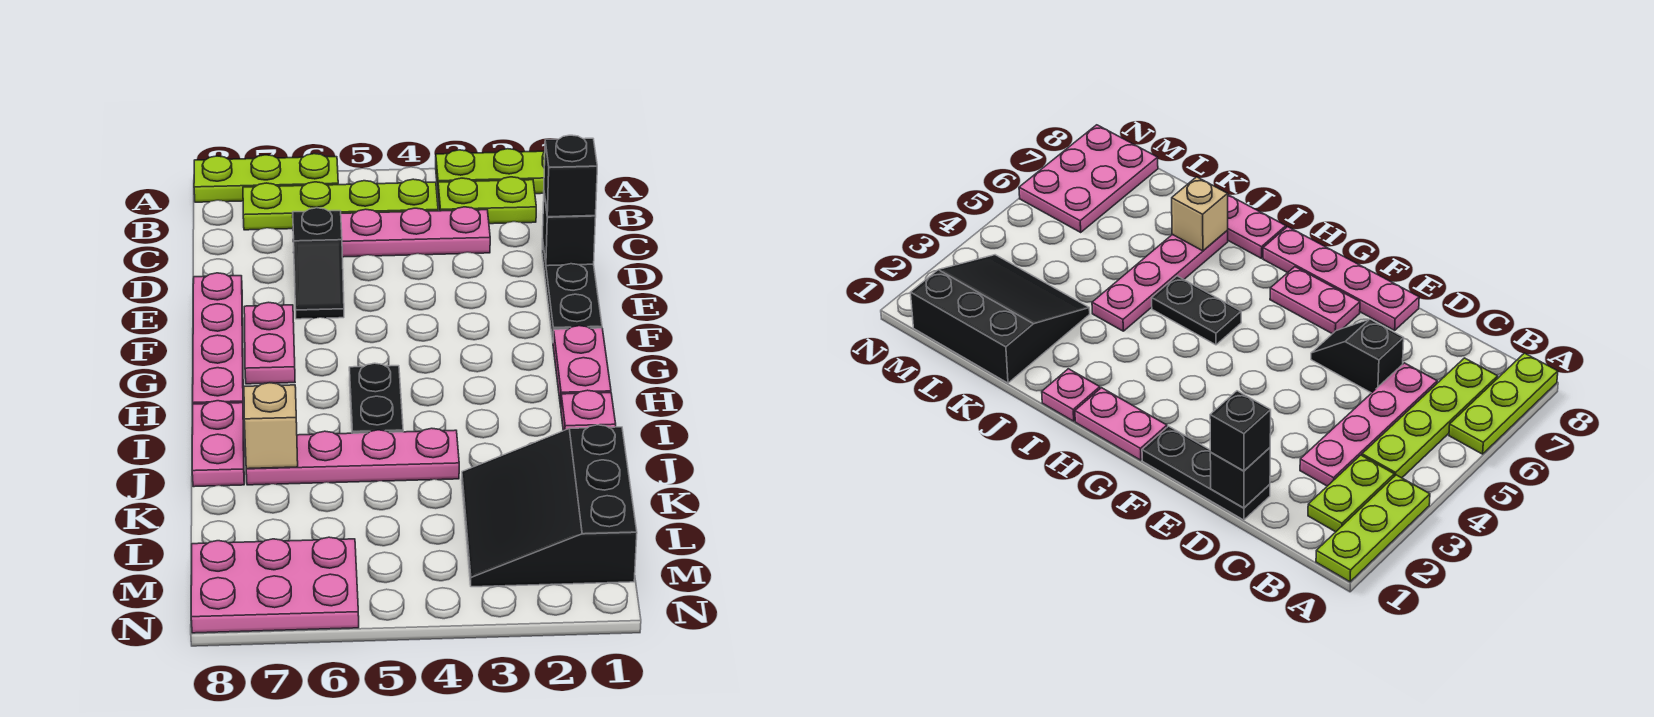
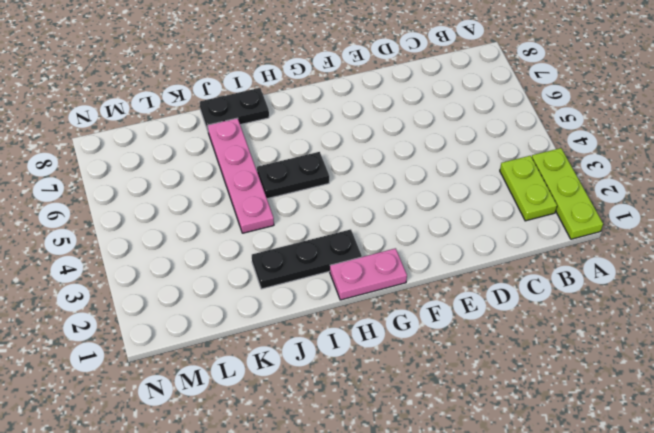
black 1x3 plate [252,229,362,289] -> black 1x3 plate moved to [542,238,602,340]
black 1x2 plate [200,88,269,130] -> pink 1x2 plate [192,401,244,487]
none -> lime 1x3 plate [194,154,338,202]
none -> lime 1x4 plate [243,179,438,230]
none -> pink 1x4 plate [293,207,490,257]

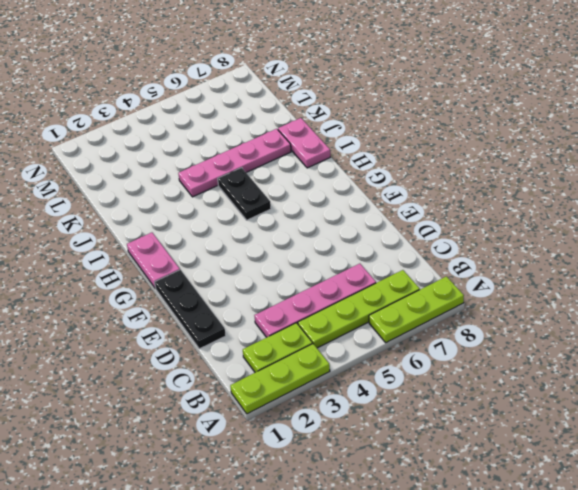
none -> black 1x2 slope [293,208,344,319]
none -> pink 1x4 plate [193,273,244,416]
none -> pink 1x2 plate [244,302,295,384]

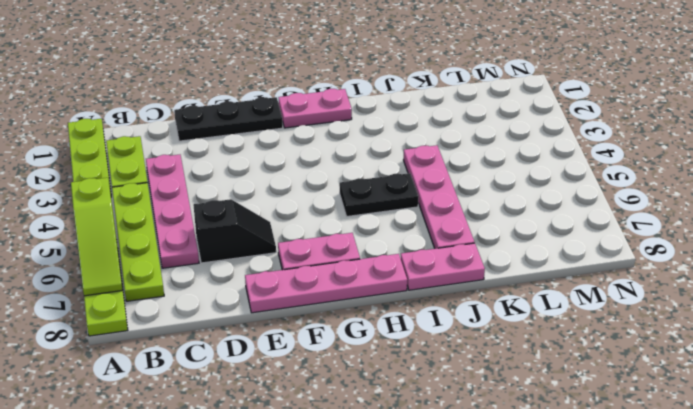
lime 1x3 slope [71,178,123,296] -> none
none -> pink 1x1 plate [561,390,616,431]
none -> black 3x3 slope [462,425,637,587]
none -> pink 2x3 plate [191,537,359,633]

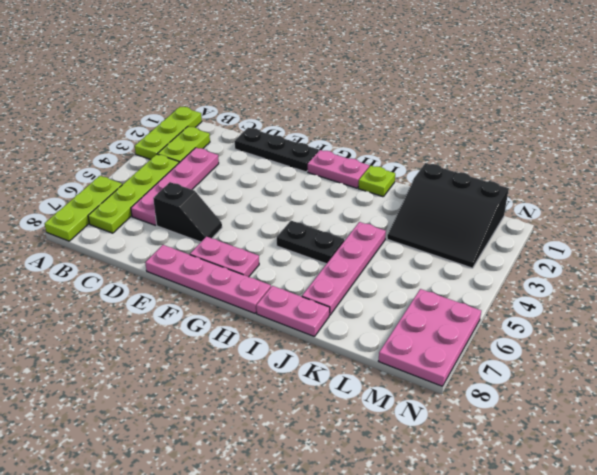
lime 1x1 plate [358,166,395,197] -> pink 1x1 plate [561,390,616,431]
none -> black 1x1 brick [543,194,596,266]
none -> tan 1x1 brick [244,383,298,469]
none -> black 1x1 brick [544,135,597,217]

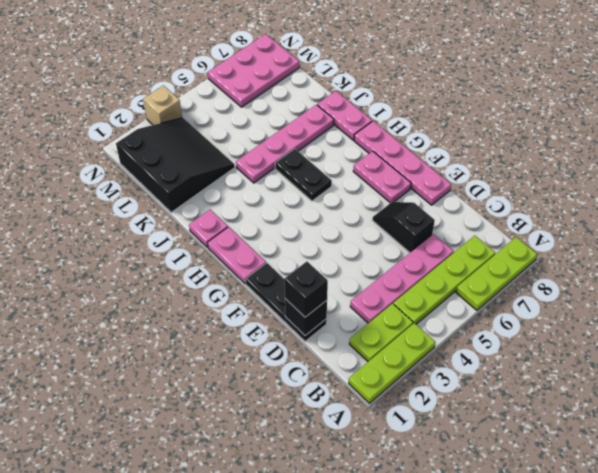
tan 1x1 brick [143,86,182,125] -> tan 1x1 brick moved to [244,383,298,469]

